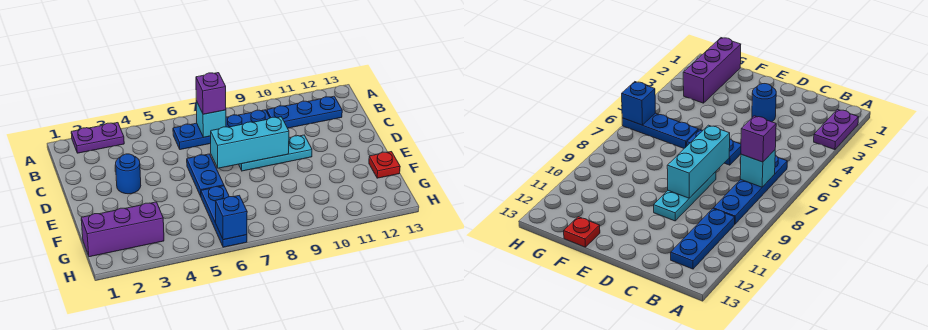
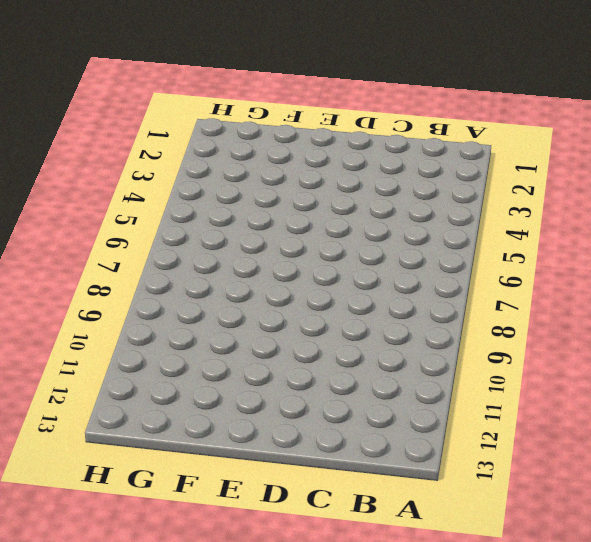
none -> purple 1x2 plate [71,123,124,153]
none -> blue 1x4 plate [173,110,270,150]
none -> blue 1x3 plate [267,96,342,128]

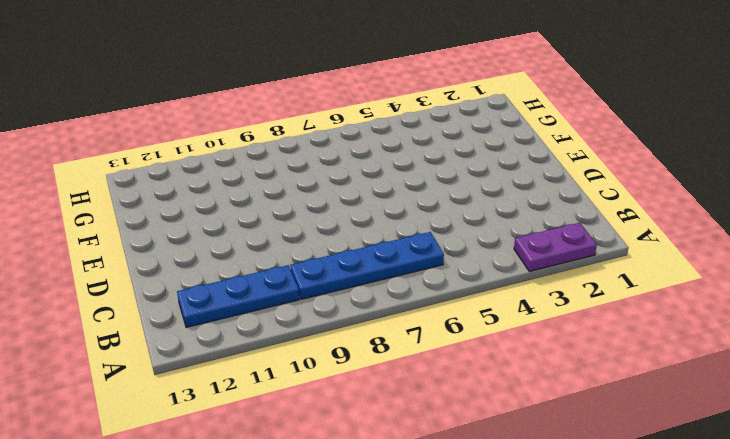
none -> blue 1x1 round brick [116,154,141,194]
none -> blue 1x2 plate [187,154,224,196]
none -> cyan 1x3 plate [239,135,312,171]

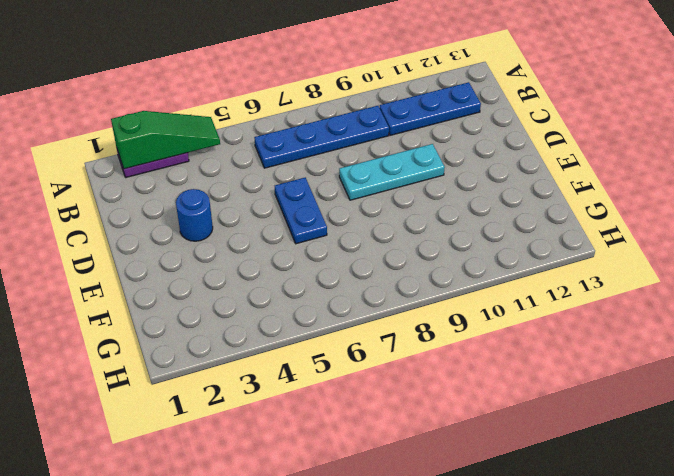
green 1x3 slope [111,111,220,169] -> none
none -> blue 1x3 plate [201,186,247,247]
none -> red 1x1 plate [369,152,400,178]
none -> purple 1x3 brick [81,202,164,257]

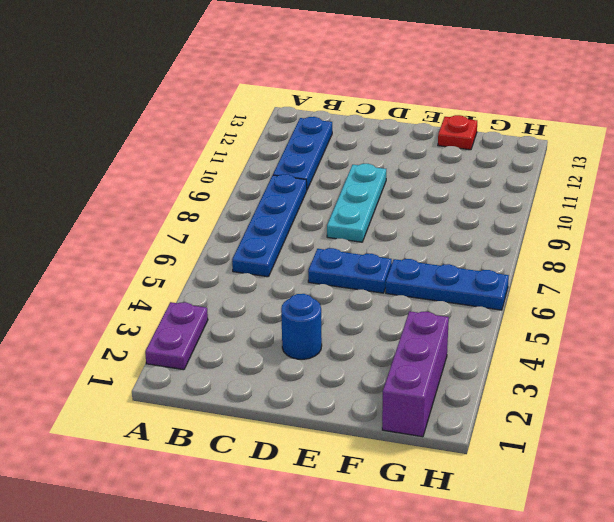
none -> cyan 1x1 brick [196,101,226,137]
none -> cyan 1x3 brick [211,117,289,168]
none -> blue 1x1 brick [216,195,247,240]

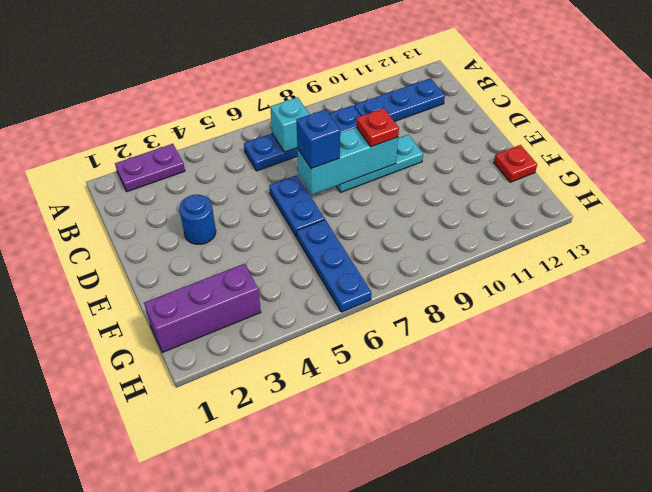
blue 1x1 brick [296,109,340,169] -> blue 1x1 brick moved to [216,195,247,240]
red 1x1 plate [356,108,399,147] -> none
none -> purple 1x1 brick [196,73,226,114]

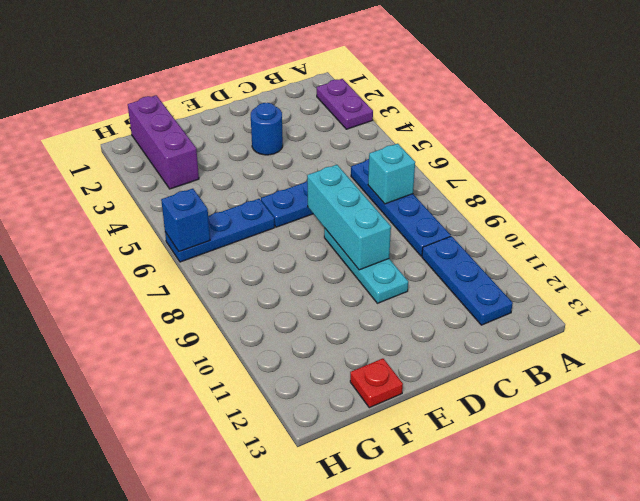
none -> purple 1x1 brick [196,73,226,114]

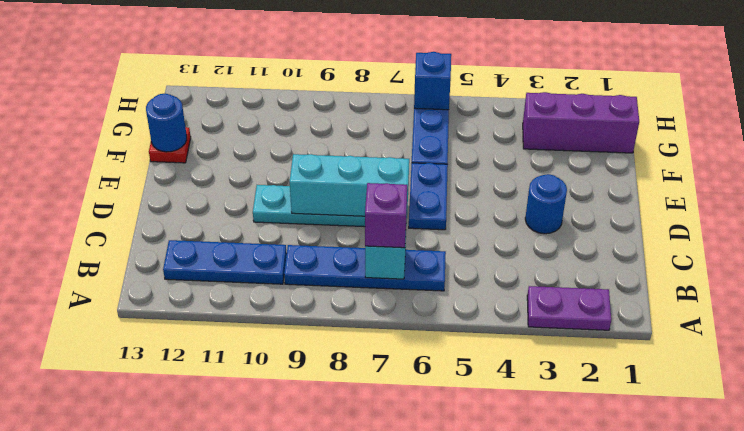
blue 1x1 round brick [146,94,187,152] -> none

